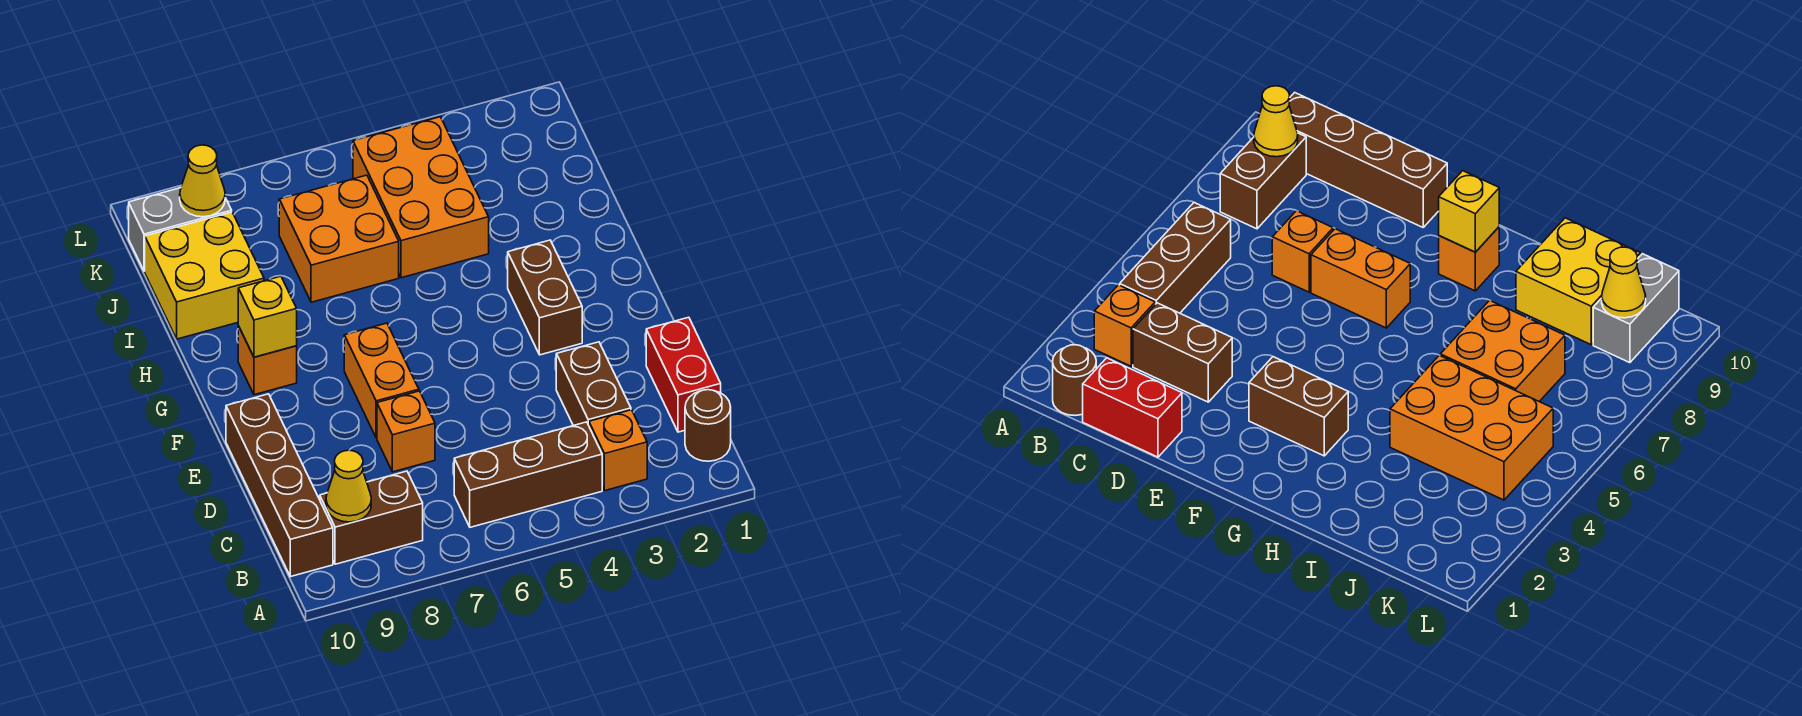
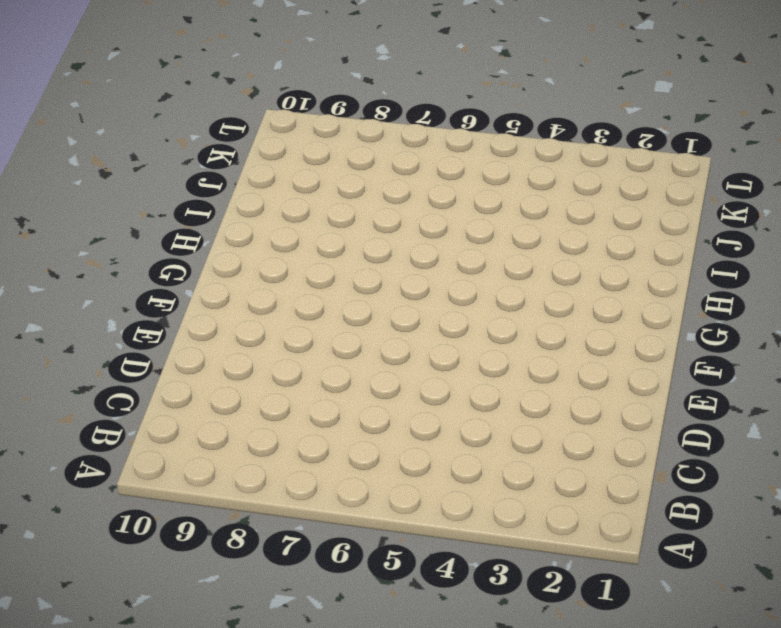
none -> brown 1x1 round brick [685,390,731,461]
none -> orange 1x1 brick [589,410,647,491]
none -> brown 1x3 brick [454,422,602,527]

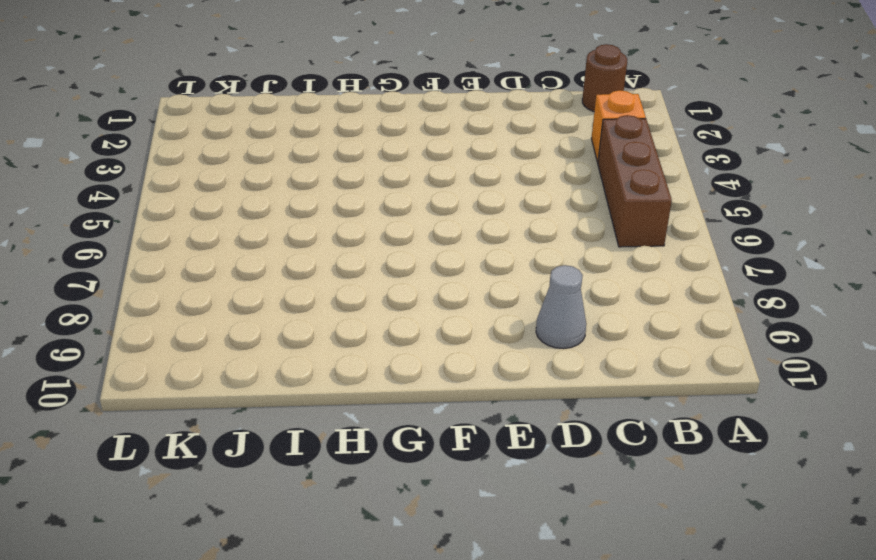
grey 1x1 cone [536,265,586,349] -> none
none -> brown 1x2 brick [320,471,423,564]
none -> brown 1x4 brick [226,394,333,577]
none -> red 1x2 brick [646,317,721,432]

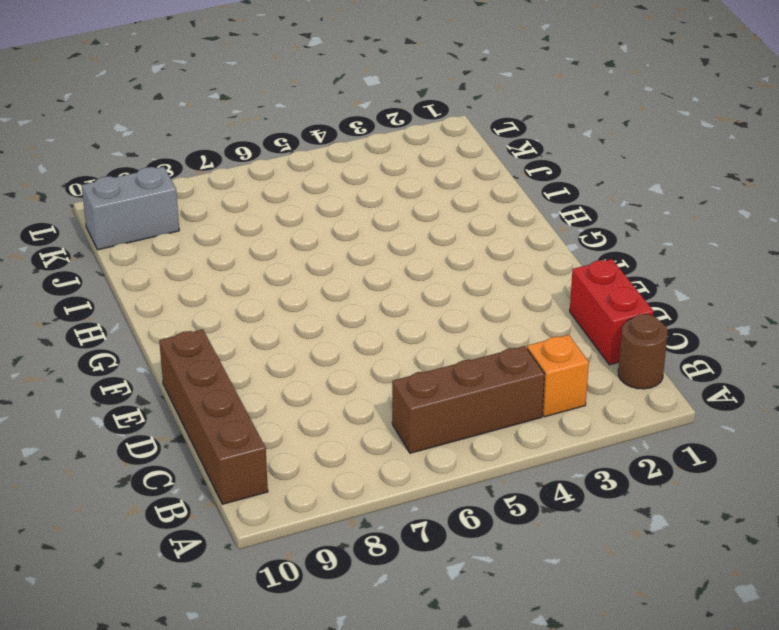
none -> brown 1x2 brick [320,471,423,564]
none -> brown 1x2 brick [556,342,631,426]
none -> orange 1x1 brick [377,391,435,472]

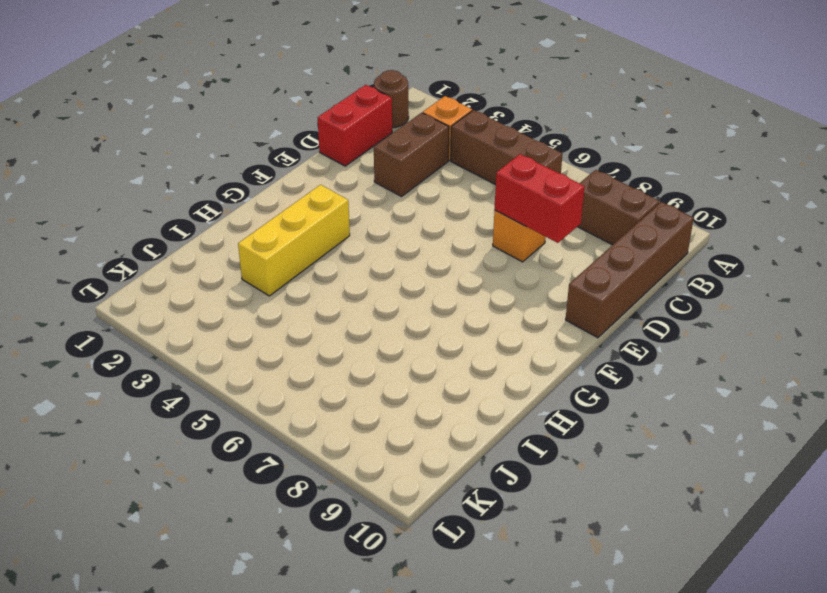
red 1x2 brick [495,154,585,243] -> none
yellow 1x3 brick [238,185,350,296] -> brown 1x2 brick [508,240,582,355]
none -> orange 1x2 brick [344,323,419,438]
none -> orange 1x1 brick [238,326,297,395]
none -> orange 2x3 brick [353,117,489,278]

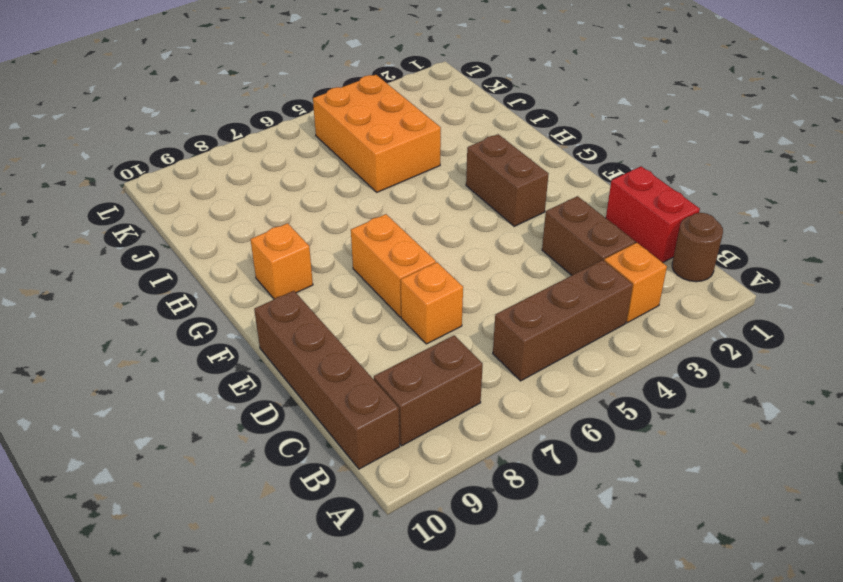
none -> orange 2x2 brick [279,175,399,302]
none -> yellow 2x2 brick [145,212,264,339]
none -> grey 1x2 brick [129,188,232,271]

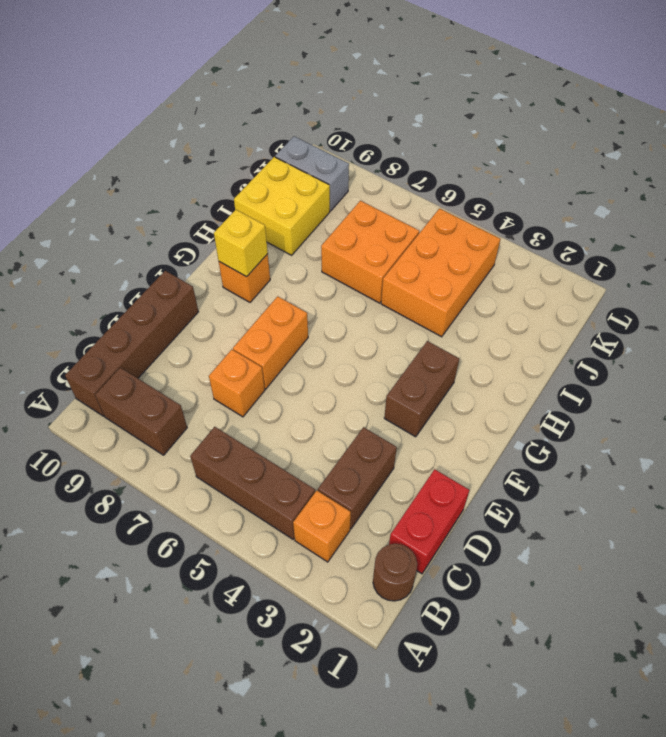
none -> yellow 1x1 cone [326,450,371,522]
none -> yellow 1x1 cone [180,145,225,217]

